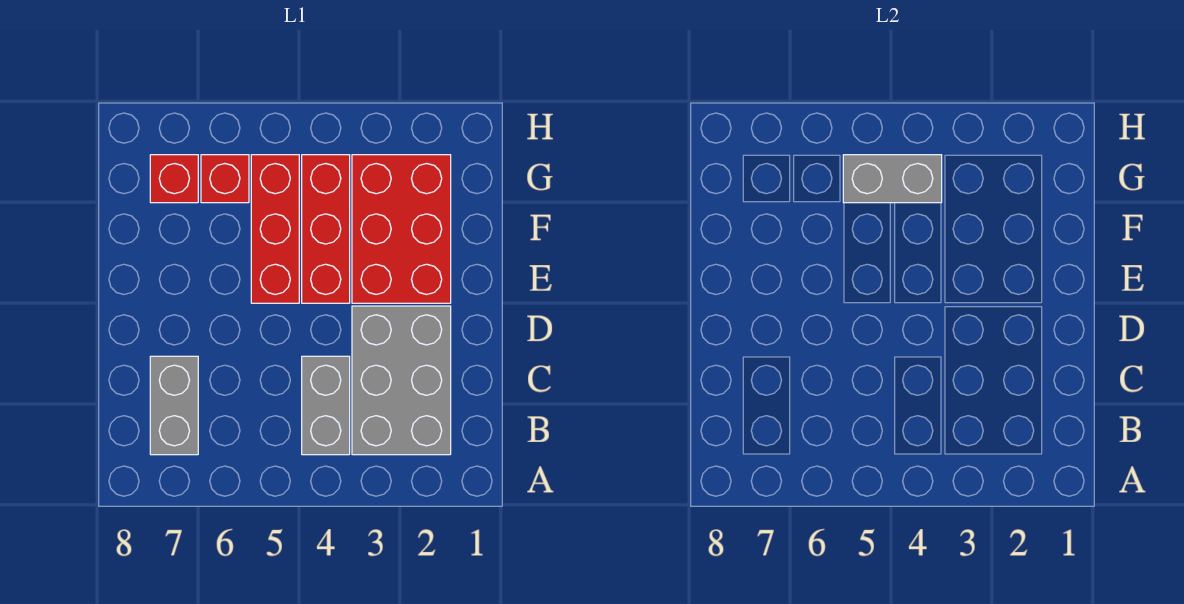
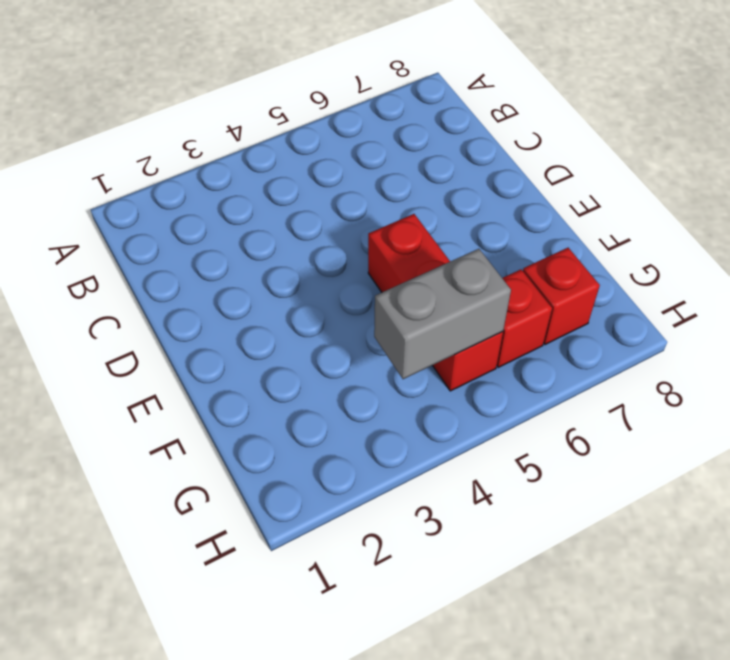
none -> grey 2x3 brick [352,306,451,455]
none -> grey 1x2 brick [302,356,350,455]

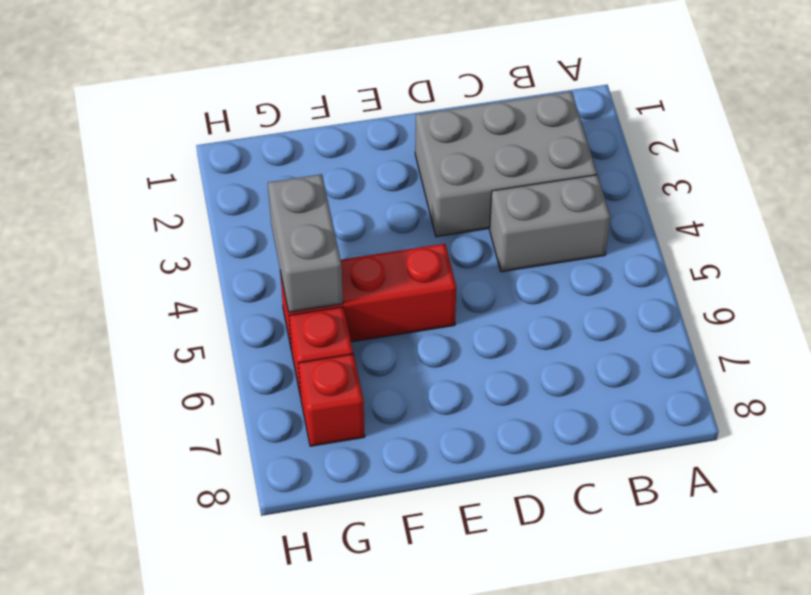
none -> grey 1x2 brick [150,356,198,455]
none -> red 2x3 brick [352,155,451,303]

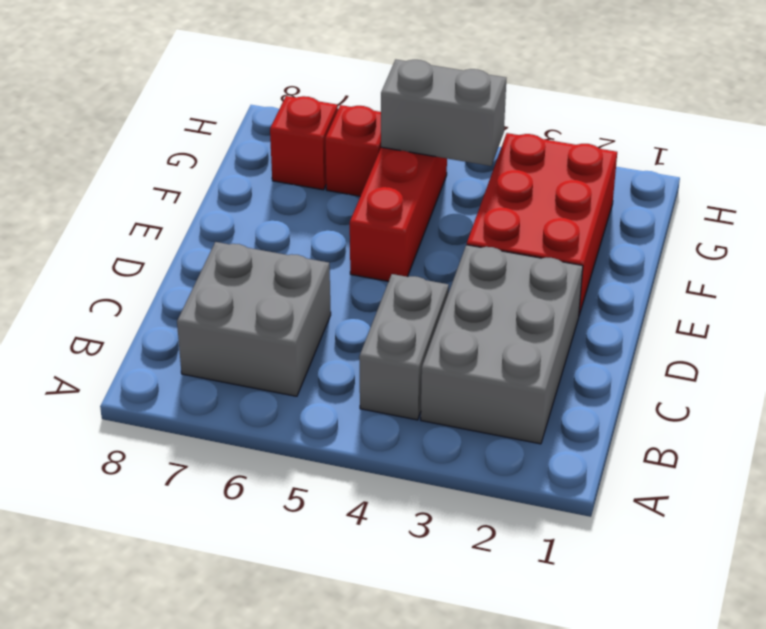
grey 2x2 brick [177,242,331,396] -> grey 1x2 brick [150,356,198,455]
none -> red 1x3 brick [302,155,350,303]

